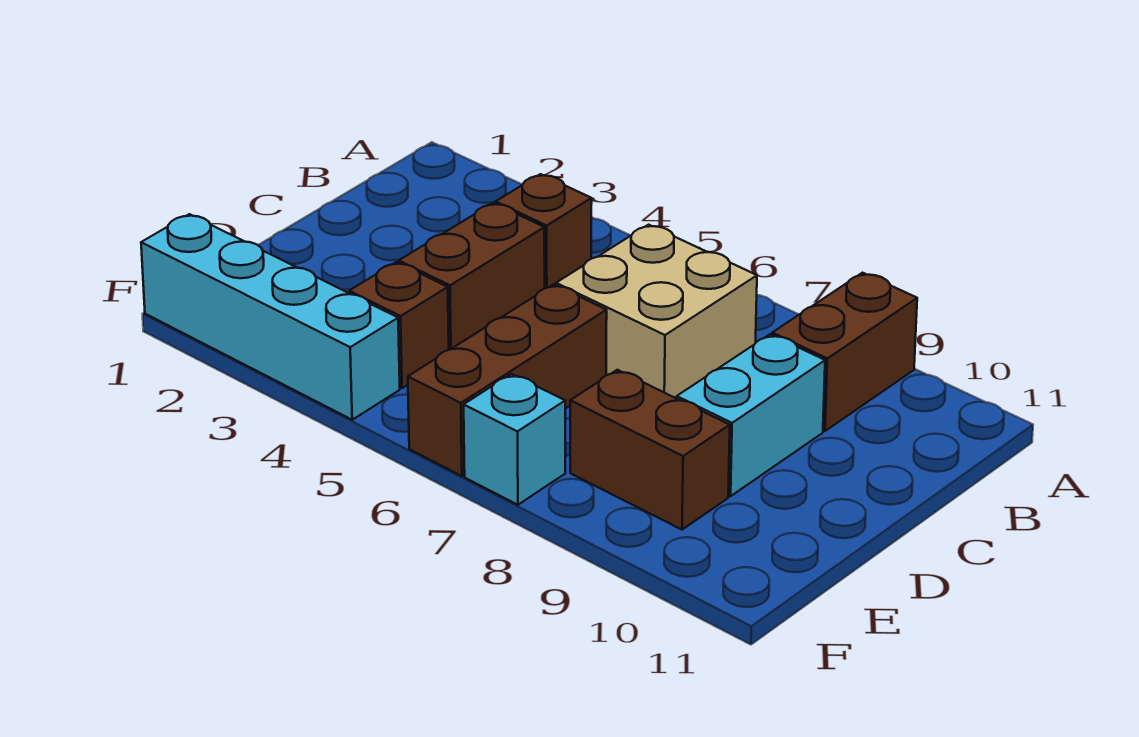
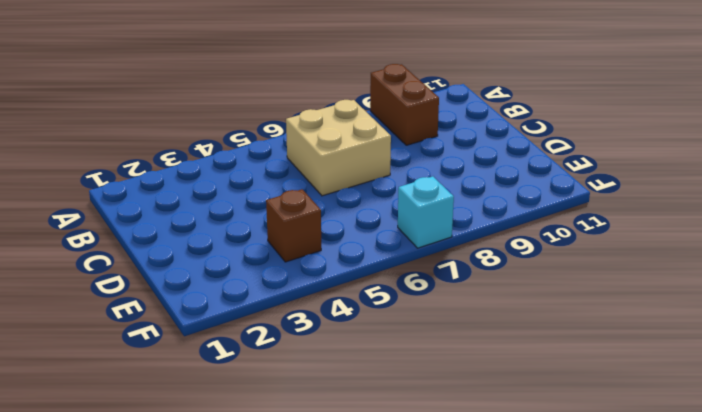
none -> brown 1x1 brick [496,174,592,288]
none -> brown 1x2 brick [399,203,545,350]

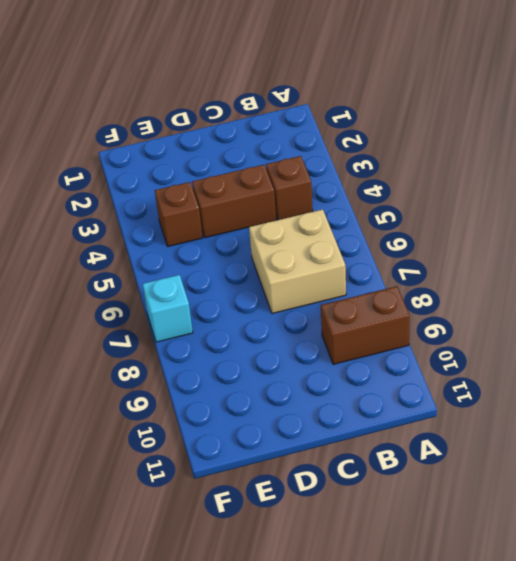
none -> cyan 1x2 brick [677,334,825,496]
none -> brown 1x3 brick [408,284,607,476]

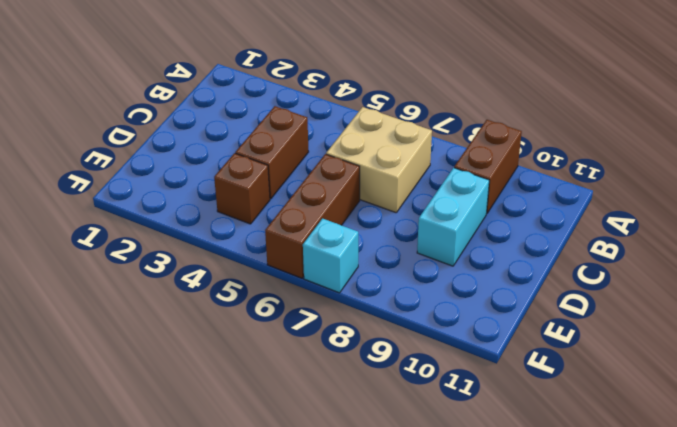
none -> brown 1x1 brick [496,174,592,288]
none -> brown 1x2 brick [570,370,730,530]

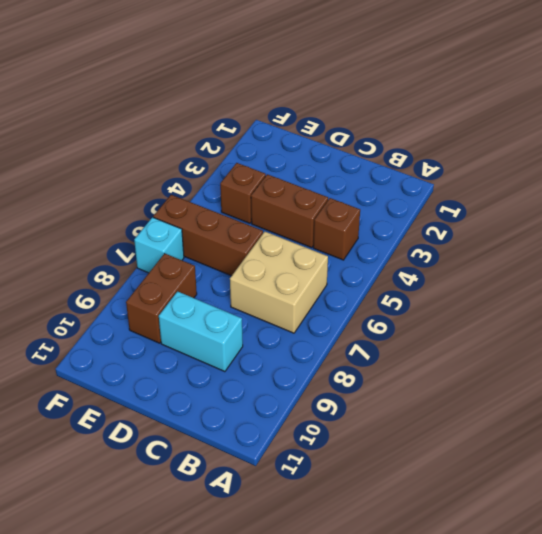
none -> brown 1x2 brick [772,273,917,431]
none -> cyan 1x4 brick [141,214,400,420]

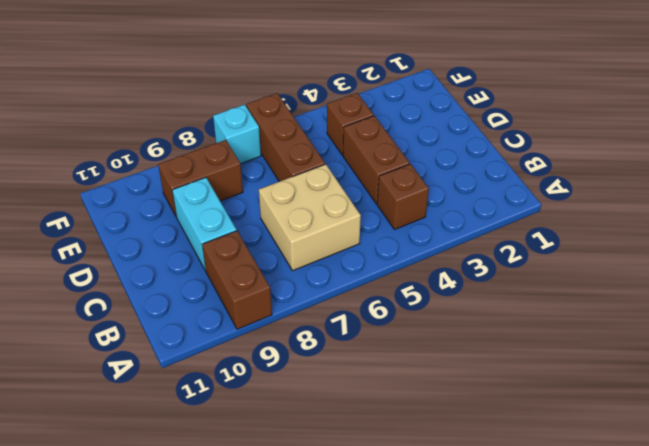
none -> cyan 1x4 brick [141,214,400,420]

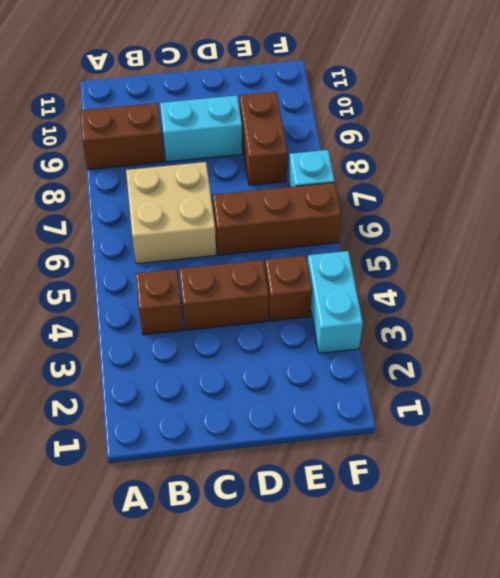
cyan 1x2 brick [307,251,363,353] -> cyan 1x4 brick [141,214,400,420]

